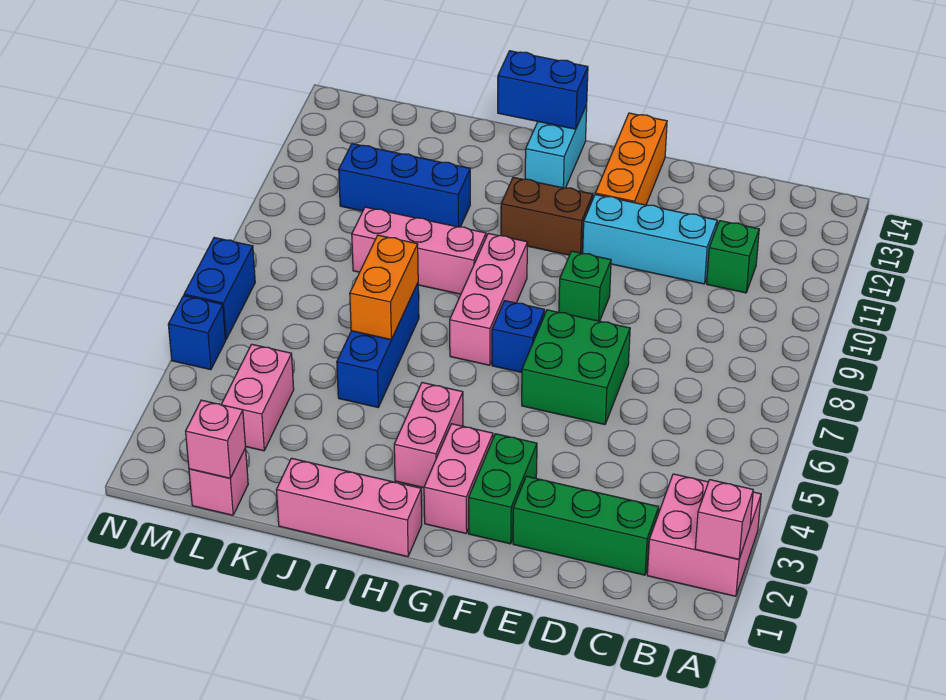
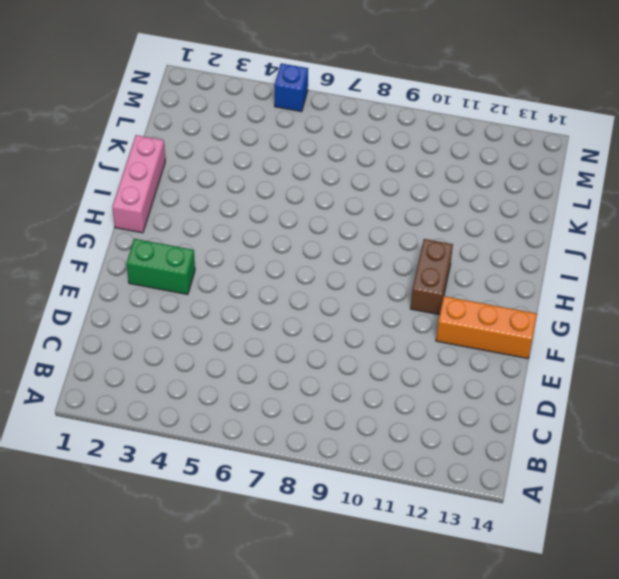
none -> pink 2x2 brick [647,474,761,596]
none -> green 1x3 brick [513,476,659,575]
none -> green 1x1 brick [707,221,759,293]

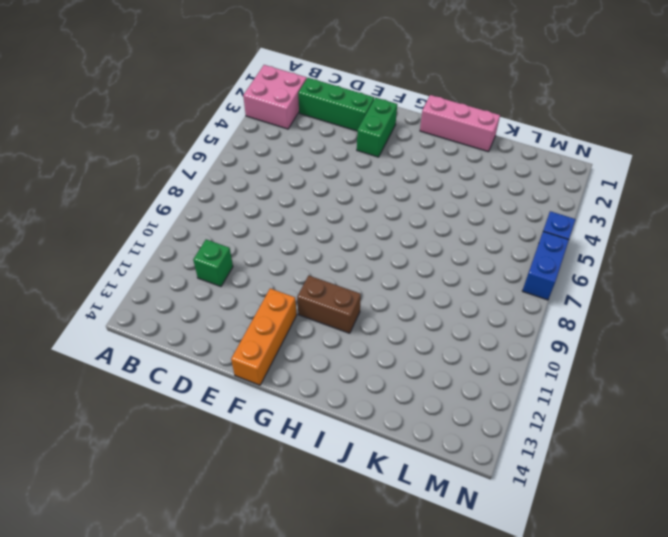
none -> cyan 1x3 brick [583,195,717,284]
none -> green 2x2 brick [522,310,630,425]
none -> green 1x1 brick [559,251,611,321]

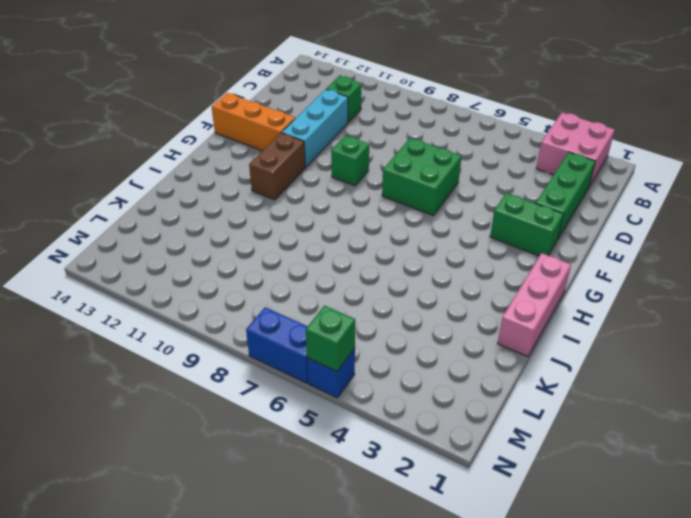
green 1x1 brick [306,306,355,371] -> none
none -> pink 1x2 brick [424,424,493,533]
none -> blue 1x1 brick [492,301,545,372]
none -> pink 1x2 brick [394,383,463,488]

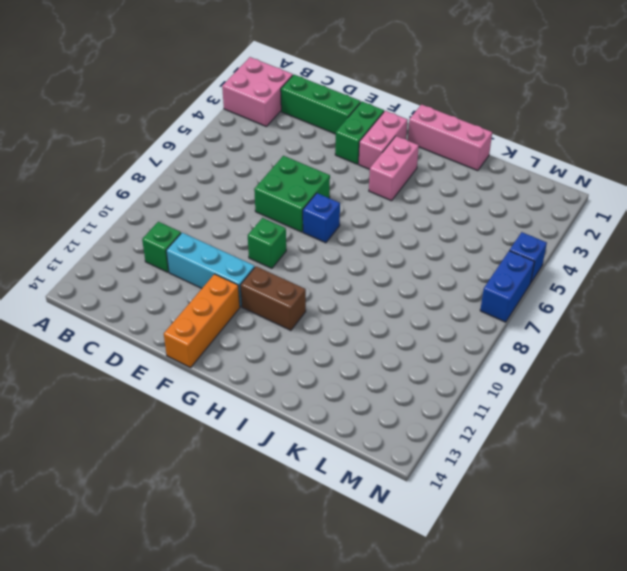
none -> pink 1x3 brick [450,233,528,365]
none -> cyan 1x2 brick [525,105,587,188]
none -> pink 1x3 brick [352,207,486,294]

